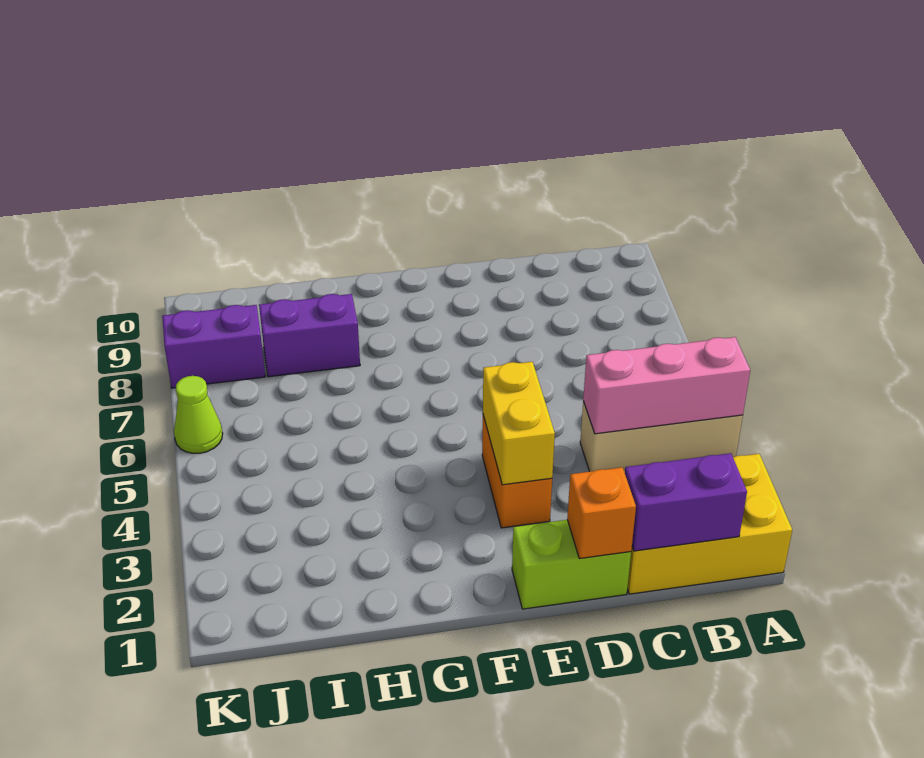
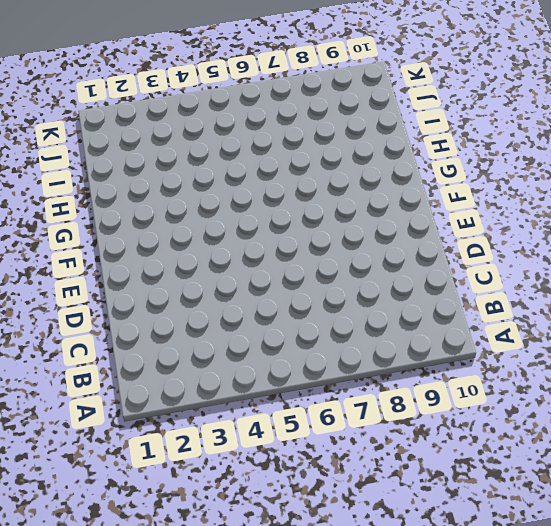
none -> yellow 2x3 brick [624,454,792,594]
none -> tan 1x3 brick [580,401,743,472]

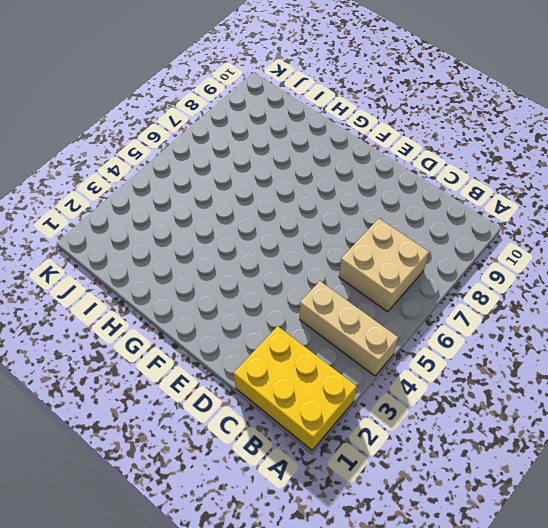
tan 2x2 brick [339,219,429,312] -> none
none -> lime 1x2 brick [512,520,631,609]
none -> orange 1x2 brick [482,415,552,528]

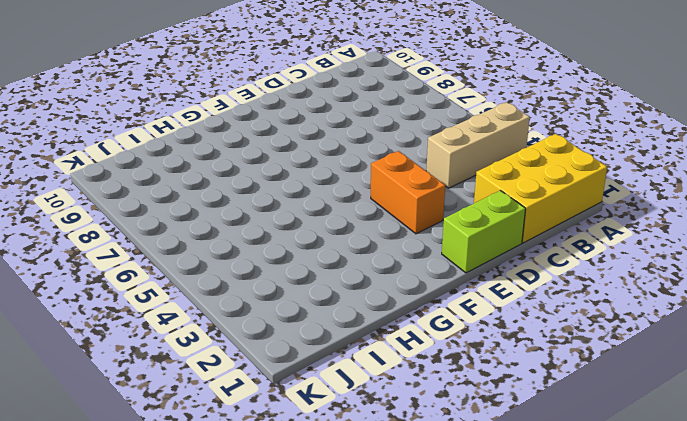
none -> purple 1x2 brick [259,294,360,377]
none -> purple 1x2 brick [162,305,265,388]

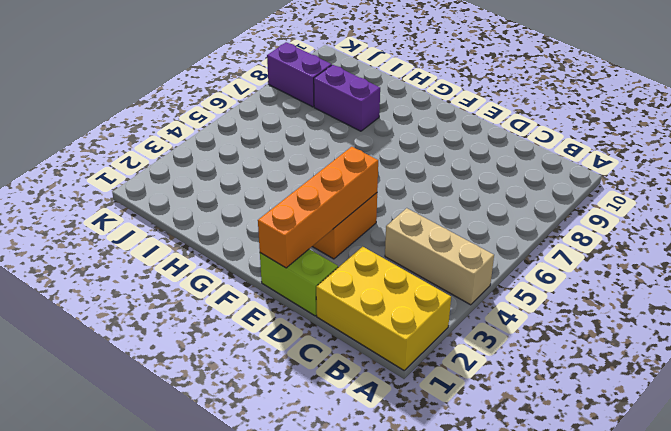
orange 1x4 brick [258,147,378,268] -> yellow 1x2 brick [483,362,555,485]
none -> lime 1x1 cone [174,376,223,453]
none -> pink 1x3 brick [583,337,750,434]

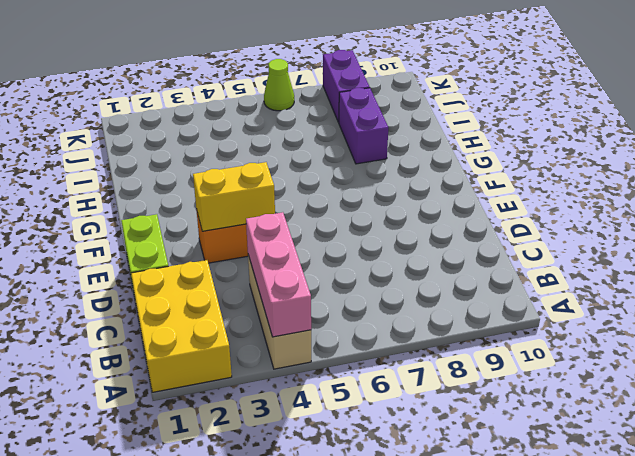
none -> purple 1x2 brick [625,453,747,551]
none -> orange 1x1 brick [567,467,636,559]

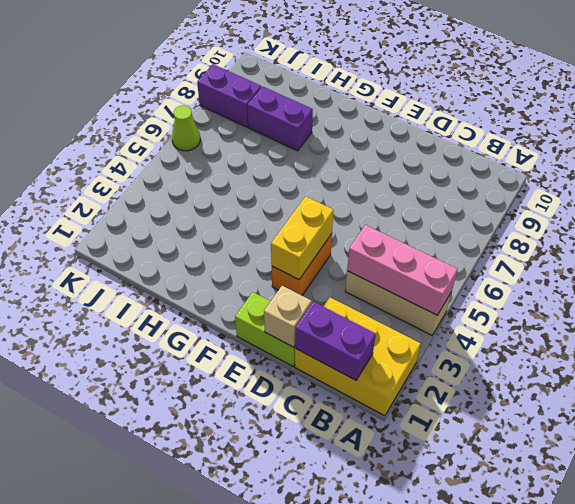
tan 1x1 brick [264,286,312,347] -> orange 1x1 brick [567,467,636,559]

